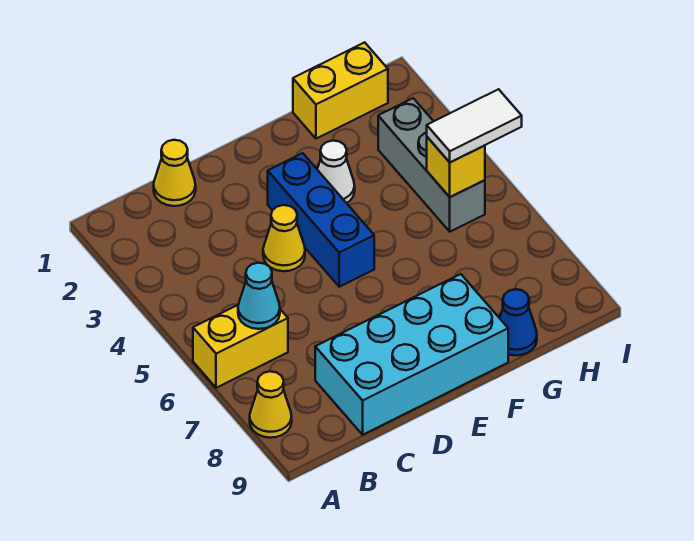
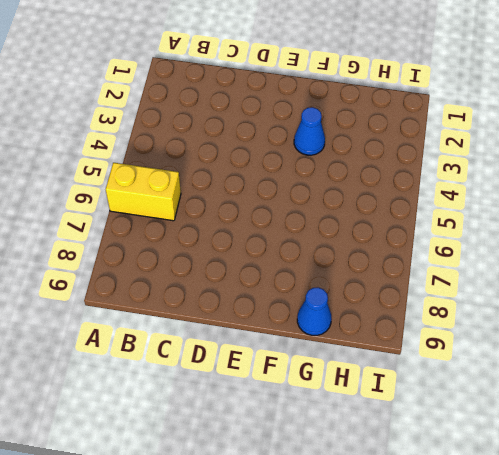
blue 1x1 cone [294,107,325,155] -> white 1x1 cone [317,141,355,203]
none -> yellow 1x1 cone [250,371,292,438]
none -> yellow 1x1 cone [154,140,196,206]
none -> cyan 2x4 brick [315,274,508,435]

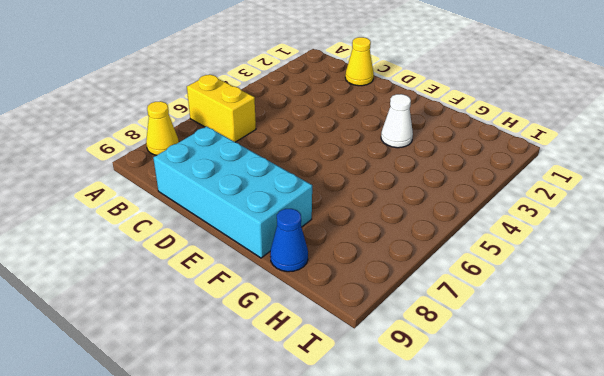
none -> yellow 1x1 cone [263,205,305,271]
none -> blue 1x3 brick [268,153,374,287]
none -> yellow 1x2 brick [293,42,388,139]

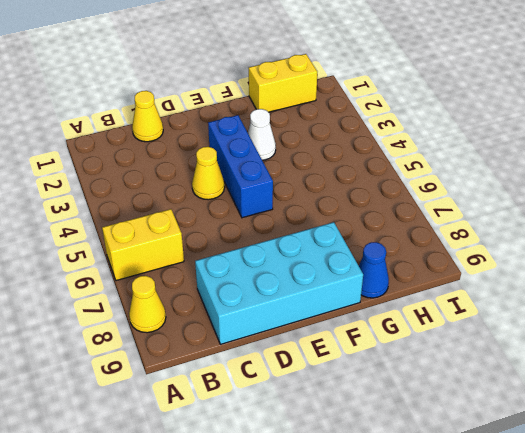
none -> grey 1x3 brick [378,98,485,232]
none -> cyan 1x1 cone [238,263,280,329]
none -> yellow 1x1 brick [427,137,485,197]

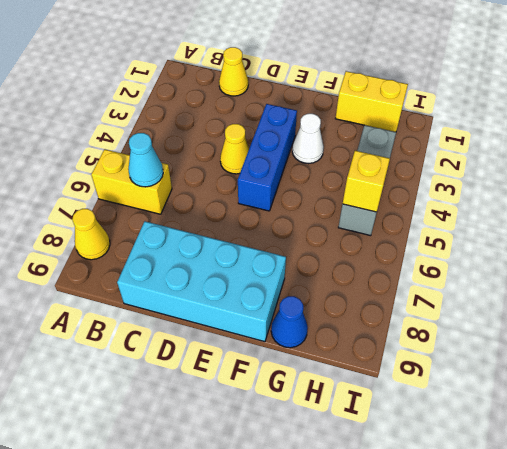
none -> white 1x2 tile [427,89,522,162]

